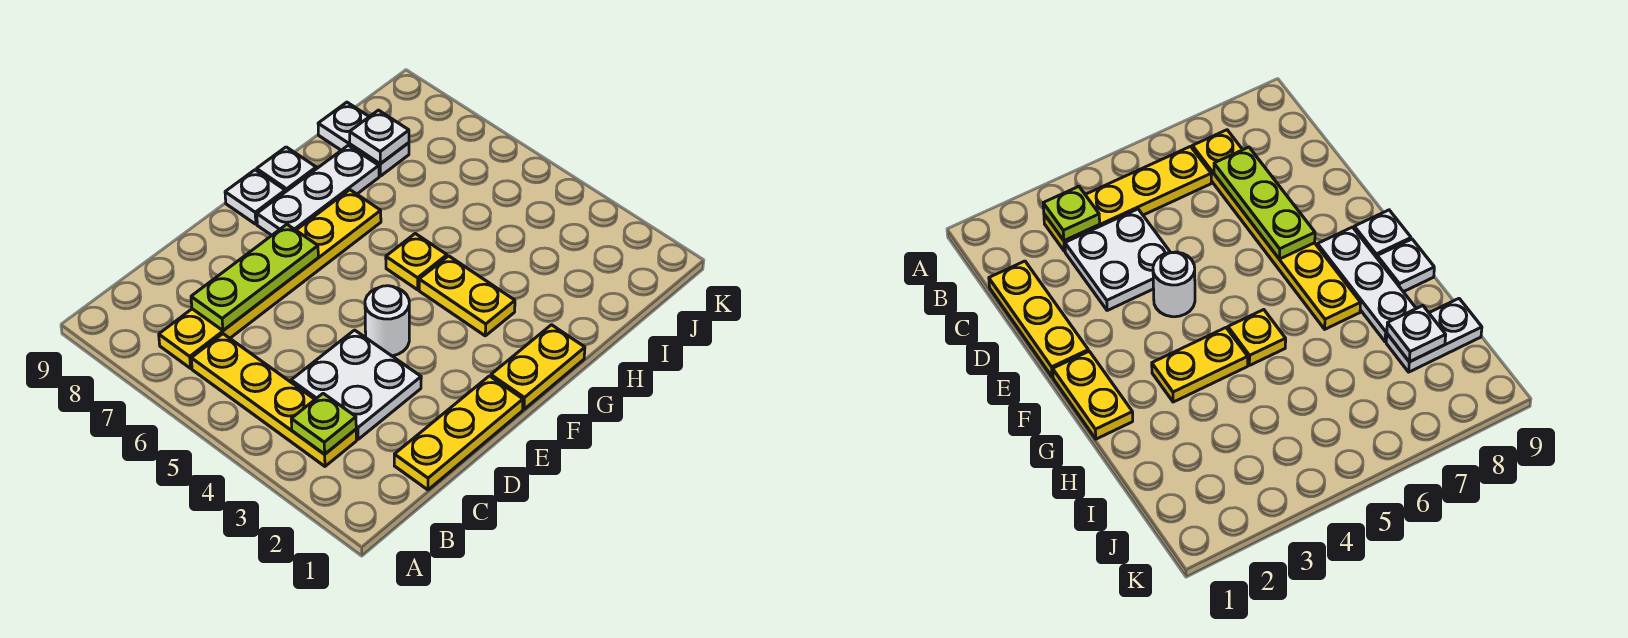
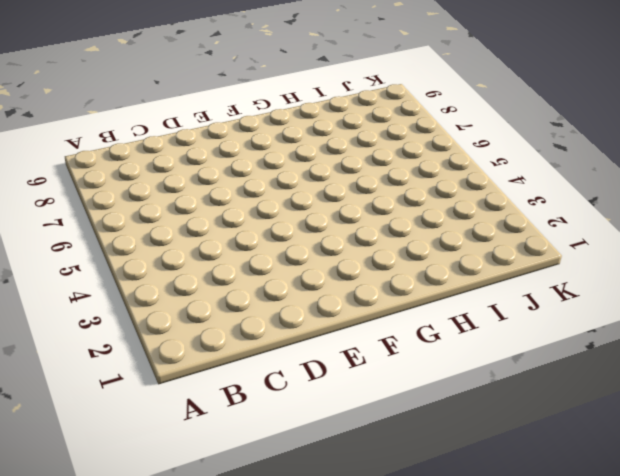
none -> yellow 1x4 plate [191,334,356,466]
none -> yellow 1x6 plate [159,190,381,368]
none -> yellow 1x3 plate [394,376,523,490]

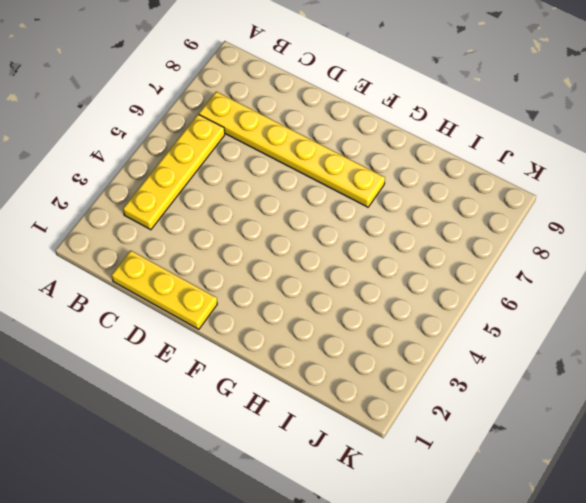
none -> white 2x2 plate [291,330,421,439]
none -> white 1x1 round brick [365,286,409,356]
none -> yellow 1x2 plate [491,325,585,409]

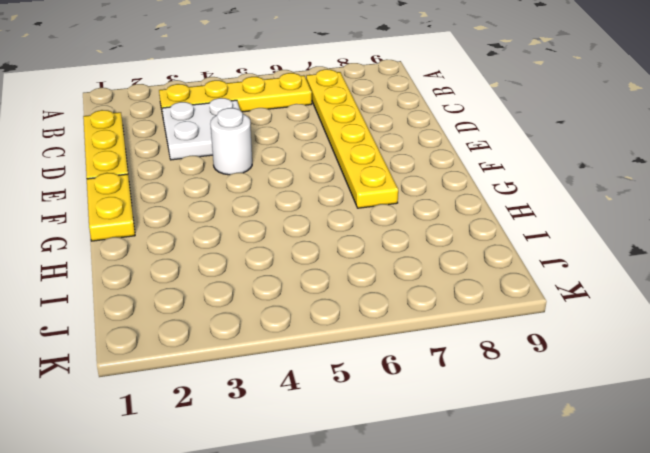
none -> white 1x3 plate [257,145,379,235]
none -> white 1x1 plate [225,170,285,224]
none -> yellow 1x2 plate [419,256,515,336]

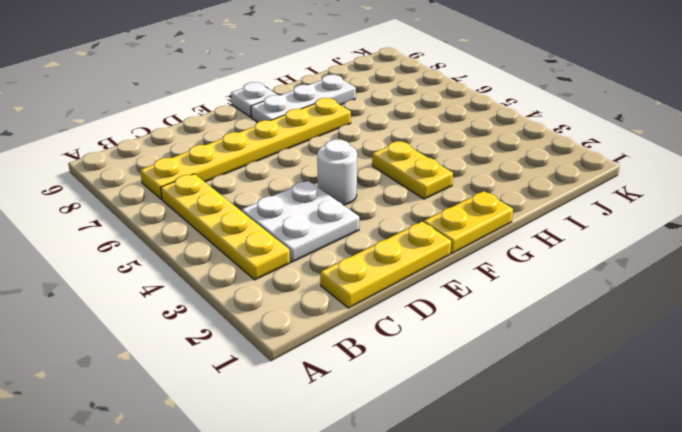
none -> yellow 1x1 plate [386,234,447,290]
none -> white 1x1 plate [257,147,316,192]
none -> white 1x2 plate [318,102,409,176]

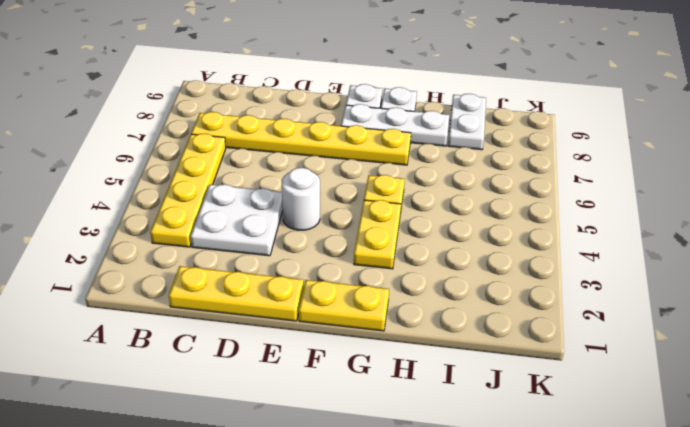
none -> lime 1x1 plate [291,393,356,454]
none -> lime 1x3 plate [191,224,318,330]
none -> white 1x1 plate [350,110,409,164]

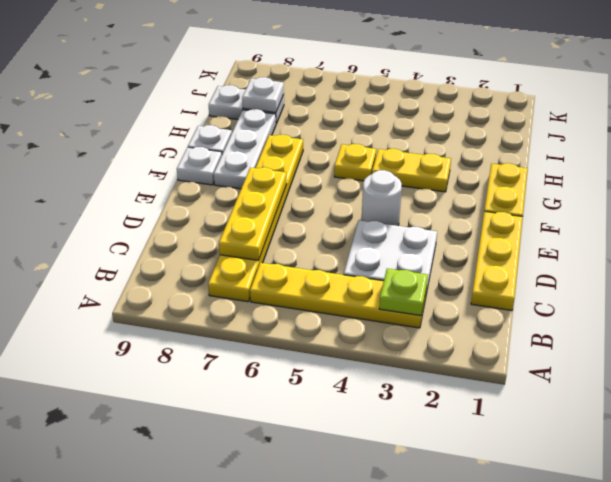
yellow 1x3 plate [219,167,287,260] -> lime 1x3 plate [191,224,318,330]

